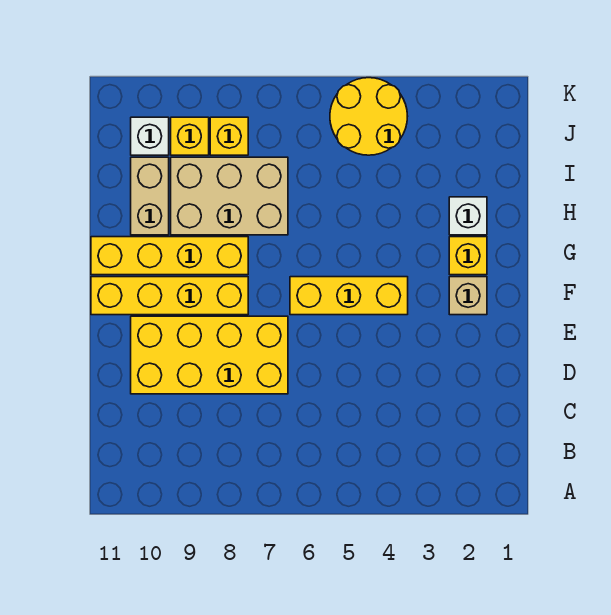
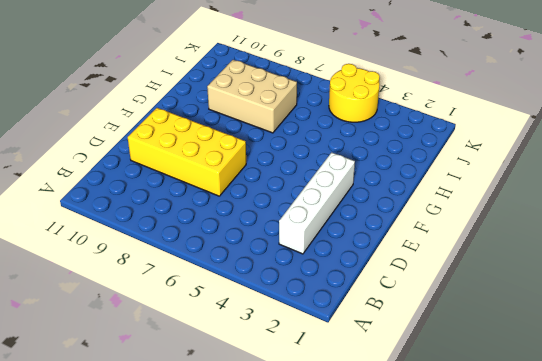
white 1x4 brick [279,152,355,254] -> none
none -> tan 1x1 brick [449,277,487,315]
none -> yellow 1x3 brick [290,277,408,315]
none -> yellow 1x4 brick [91,277,248,315]

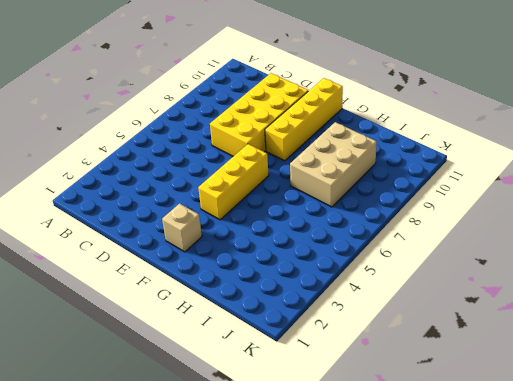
none -> yellow 1x1 brick [449,237,487,275]
none -> yellow 1x4 brick [91,237,248,275]
none -> white 1x1 brick [449,197,487,235]

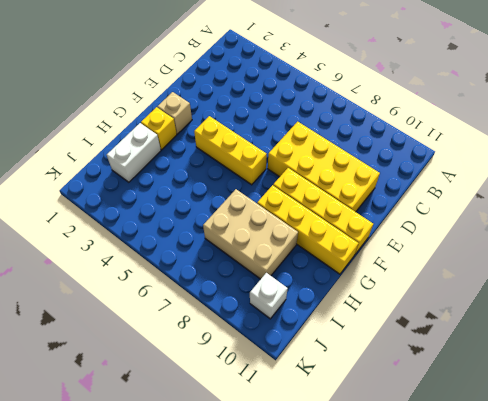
white 1x2 brick [107,123,161,182] -> white 1x1 brick [449,197,487,235]
none -> tan 1x2 brick [131,157,169,235]
none -> yellow 2x2 round brick [330,78,408,155]
none -> yellow 1x1 brick [210,117,248,155]

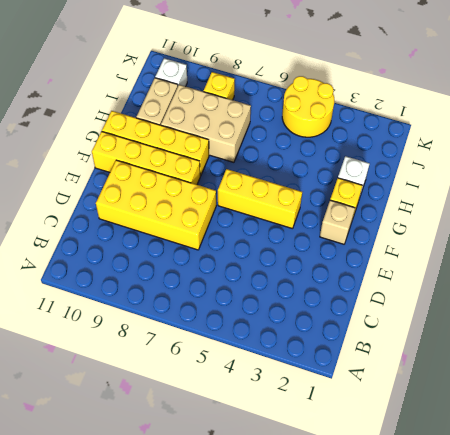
none -> yellow 1x1 brick [171,117,209,155]

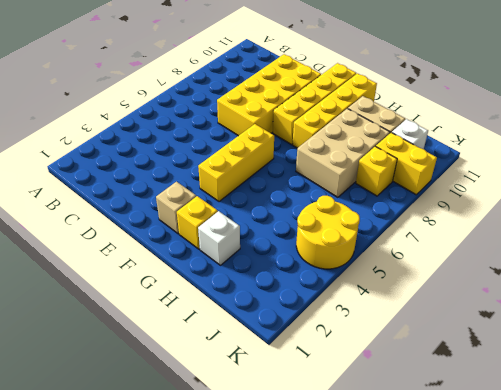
yellow 1x2 brick [376,132,437,195] -> yellow 1x1 brick [171,117,209,155]

